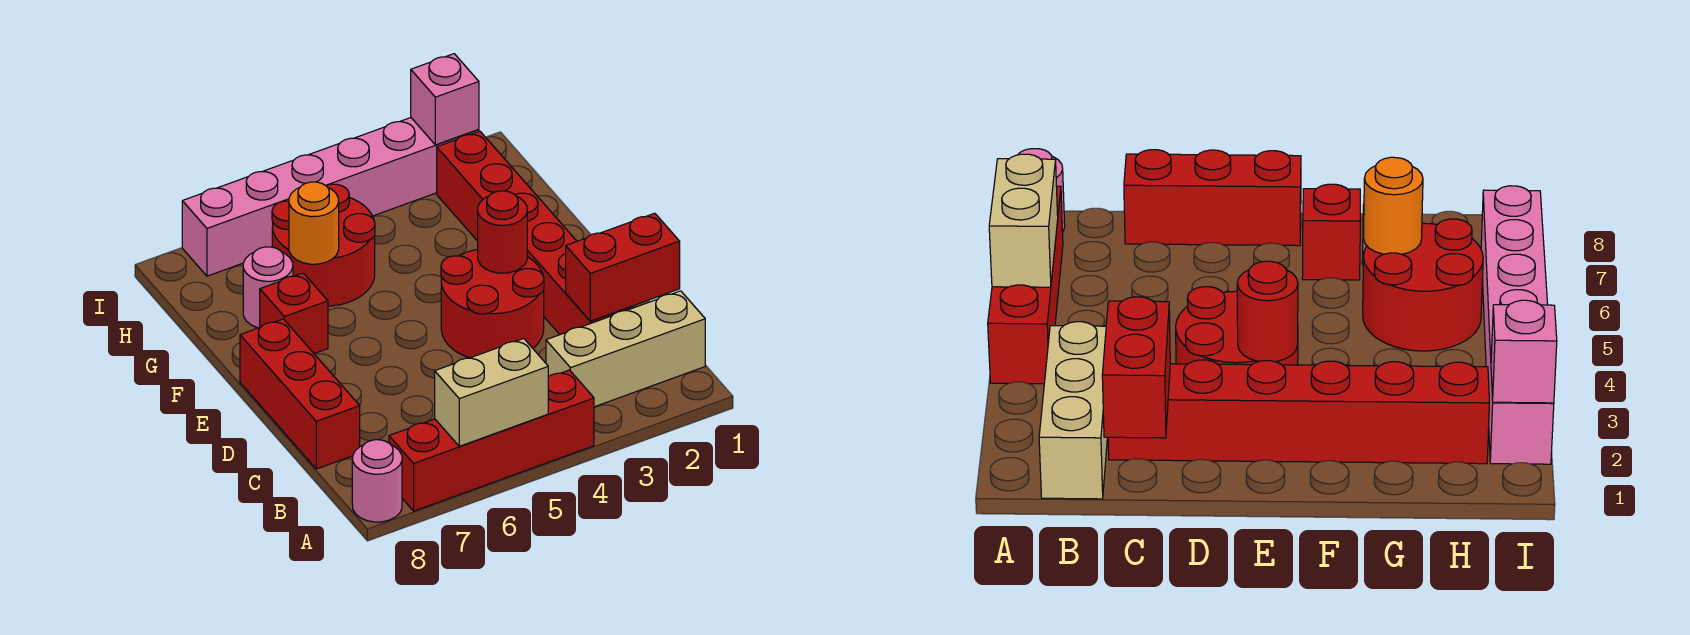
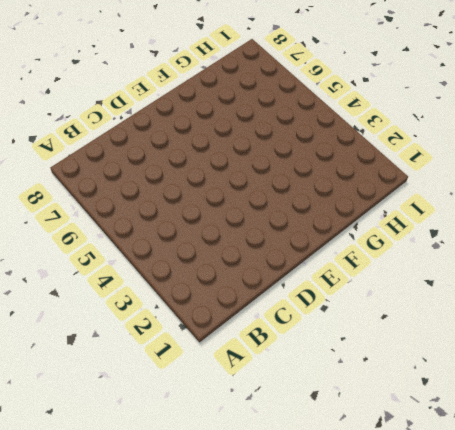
none -> red 1x4 brick [389,370,594,511]
none -> pink 1x1 round brick [352,440,402,522]
none -> tan 1x3 brick [546,291,705,407]

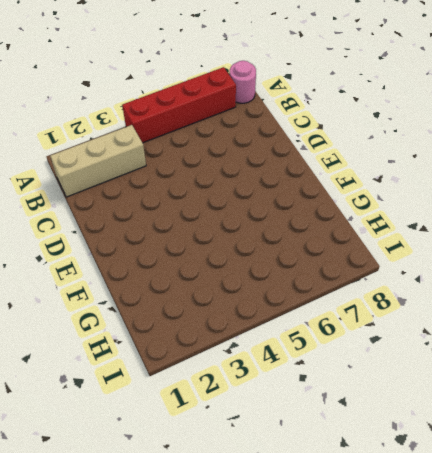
none -> red 1x6 brick [437,131,634,335]
none -> red 1x3 brick [240,319,360,469]
none -> red 2x2 round brick [441,249,544,358]

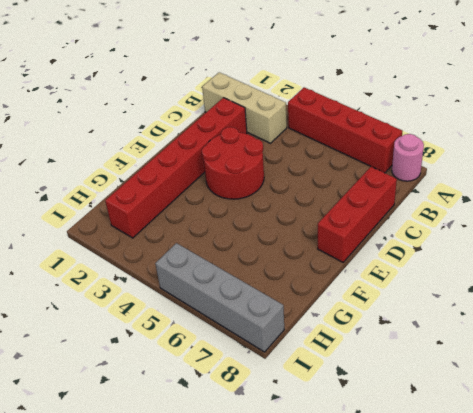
grey 1x4 brick [155,243,284,352] -> pink 1x6 brick [182,118,479,276]
none -> red 1x1 brick [260,273,328,354]
none -> red 2x2 round brick [272,184,375,306]
none -> pink 1x1 round brick [243,247,293,328]

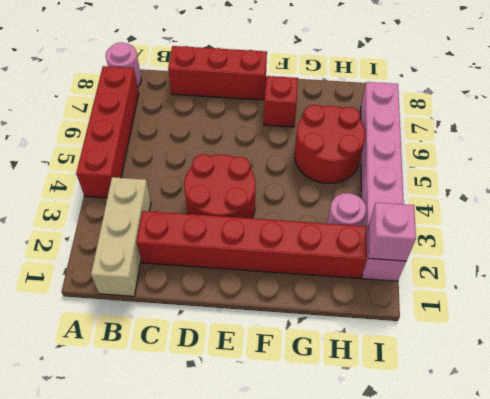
pink 1x1 round brick [327,193,366,226] -> pink 1x1 round brick moved to [243,247,293,328]
none -> tan 1x2 brick [435,338,548,446]
none -> red 1x2 brick [566,213,680,321]
none -> red 1x1 round brick [478,191,527,273]

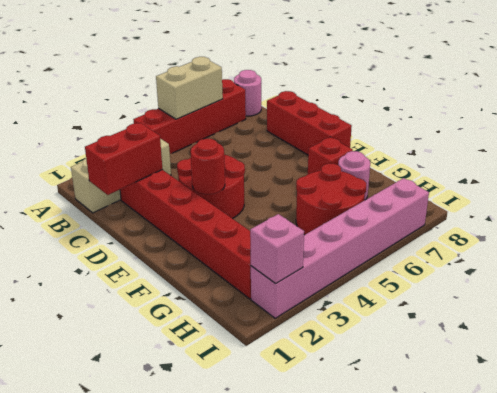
none -> orange 1x1 round brick [289,182,339,264]

